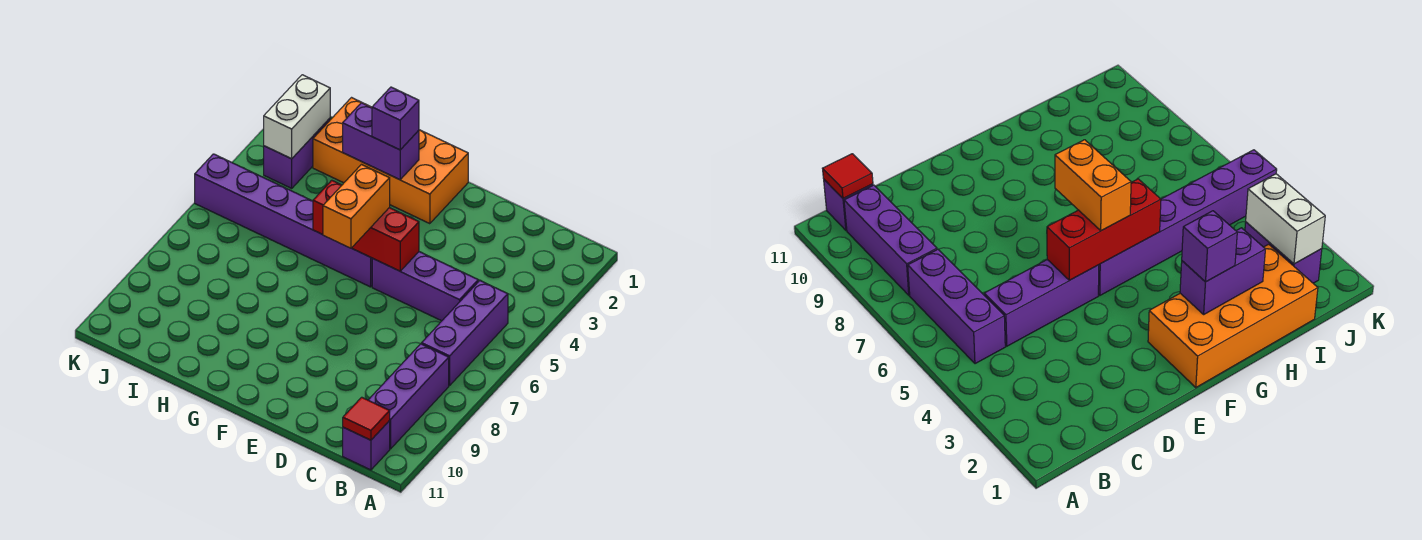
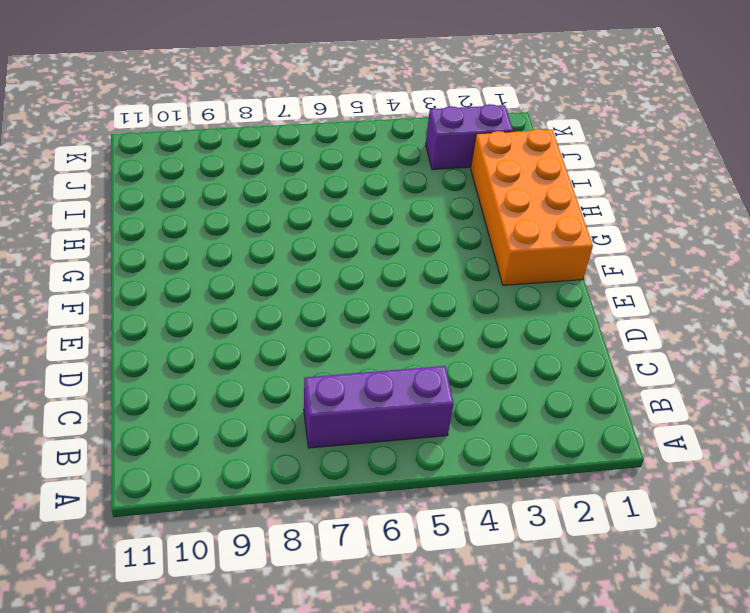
none -> purple 1x3 brick [369,344,449,449]
none -> purple 1x1 brick [343,421,390,470]
none -> purple 1x3 brick [372,252,478,321]

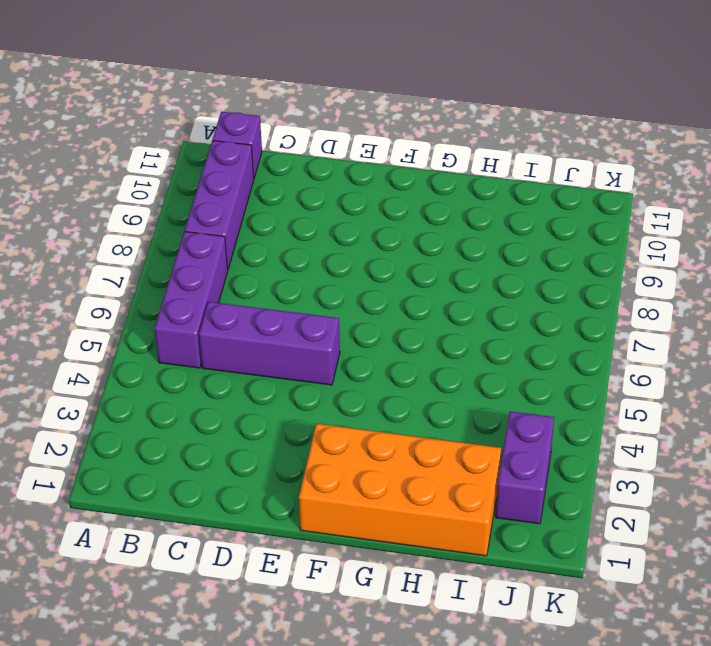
none -> purple 1x6 brick [195,154,372,287]
none -> red 1x1 tile [343,397,390,440]
none -> red 1x3 brick [313,180,419,271]

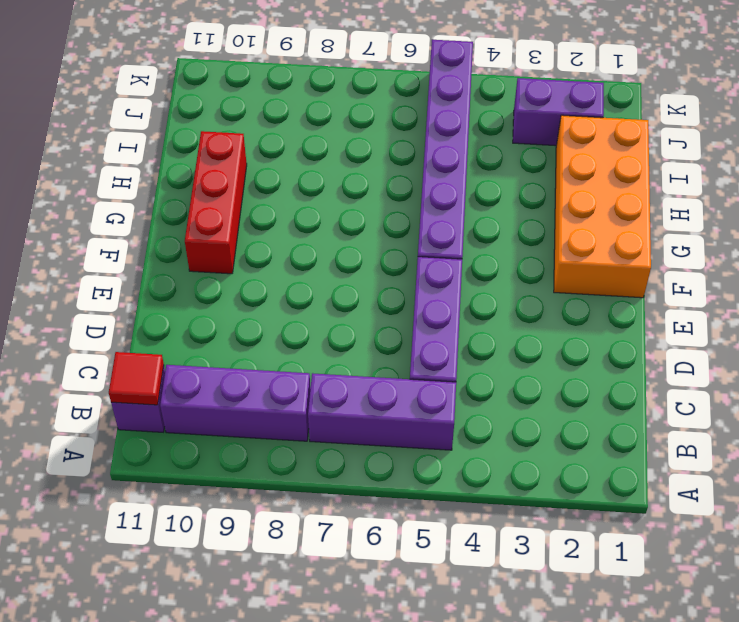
red 1x3 brick [185,131,247,274] -> red 1x3 brick moved to [313,180,419,271]
none -> purple 1x2 brick [343,103,419,180]
none -> white 1x2 brick [264,75,330,159]
none -> orange 1x2 brick [323,165,390,248]

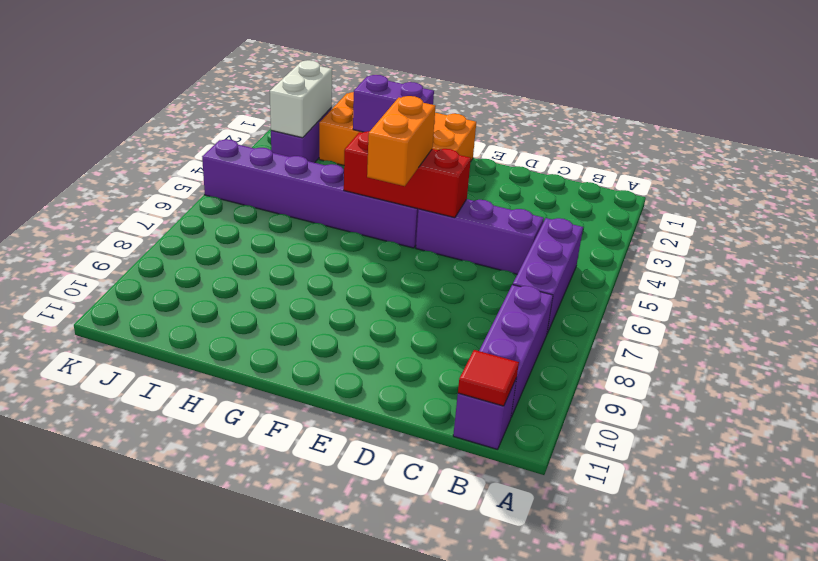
none -> purple 1x1 brick [372,87,419,150]

